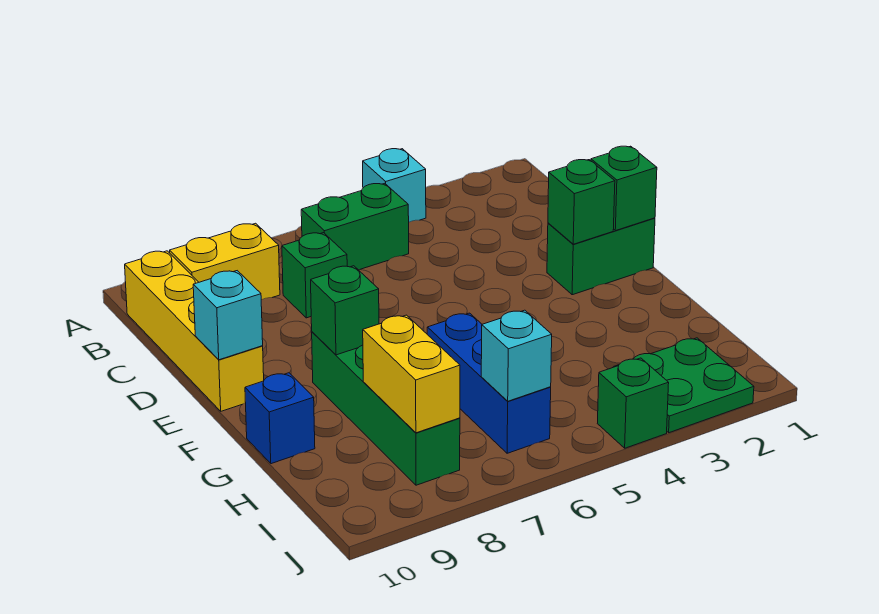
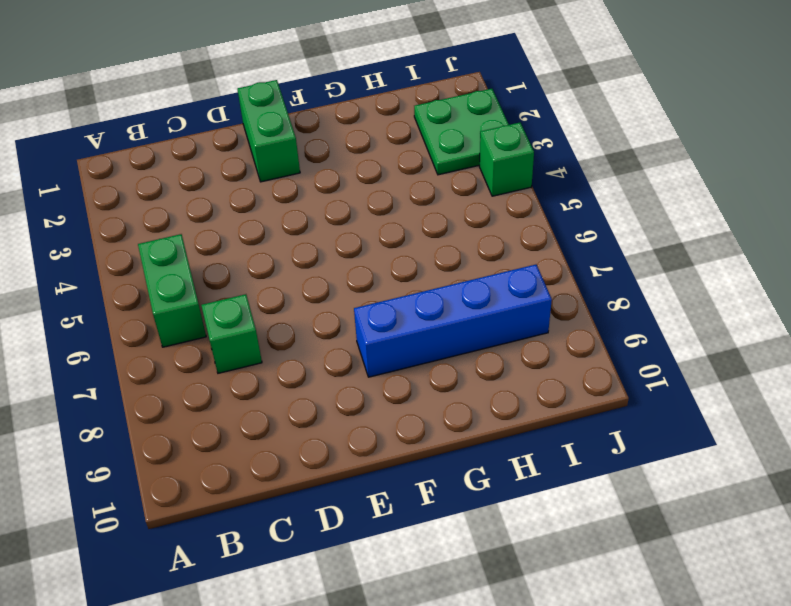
blue 1x4 brick [354,264,552,377] -> green 1x4 brick [312,332,460,485]
none -> cyan 1x1 brick [363,149,426,222]
none -> yellow 1x2 brick [170,223,280,300]
none -> yellow 1x4 brick [125,251,264,411]

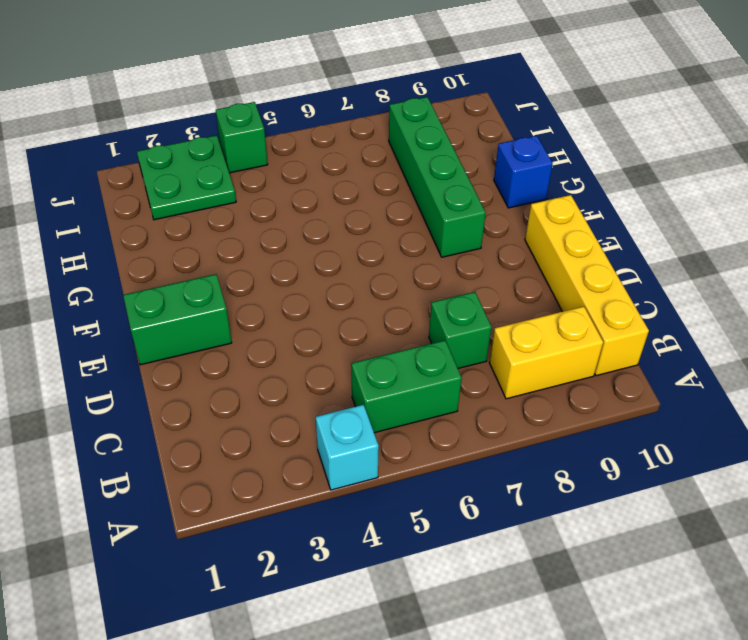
none -> blue 1x3 brick [427,313,551,453]
none -> green 1x1 brick [591,146,657,231]
none -> green 1x1 brick [548,160,615,244]

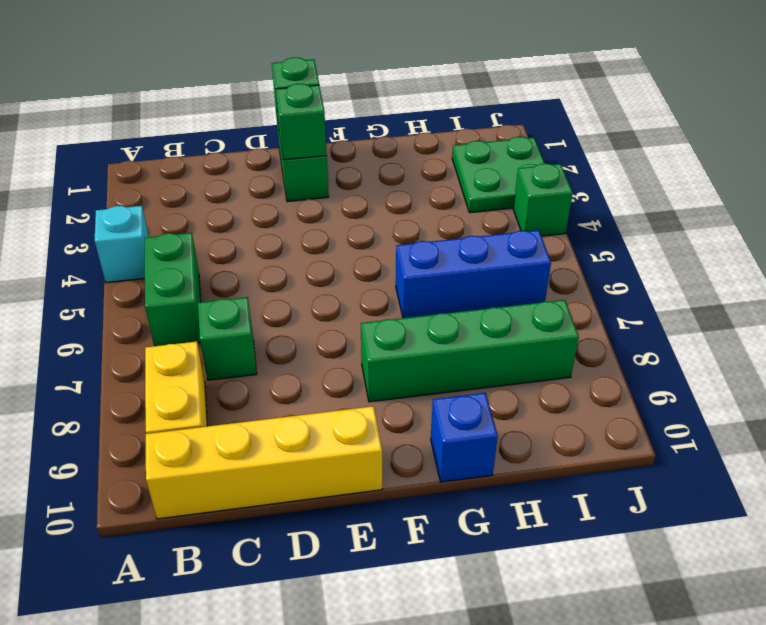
none -> cyan 1x1 brick [193,271,263,360]
none -> green 1x1 brick [311,266,379,355]
none -> yellow 1x2 brick [363,315,460,433]

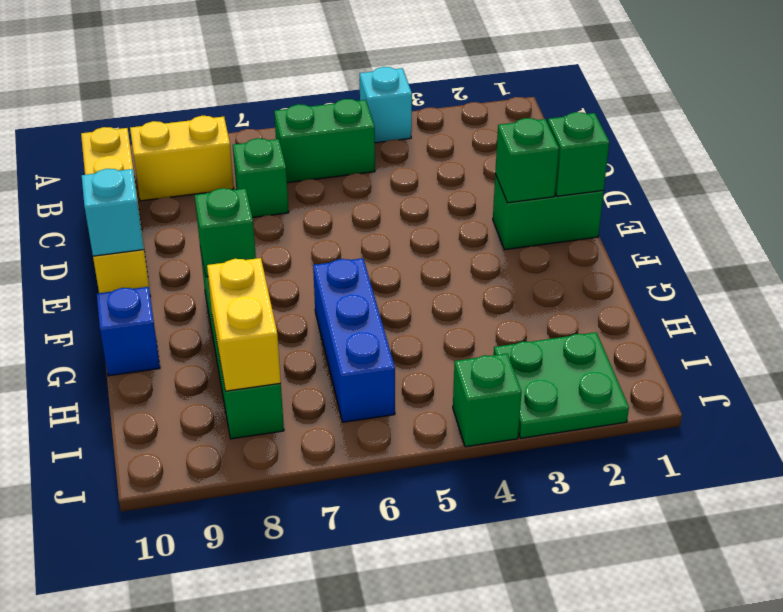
none -> cyan 1x1 brick [481,310,552,401]

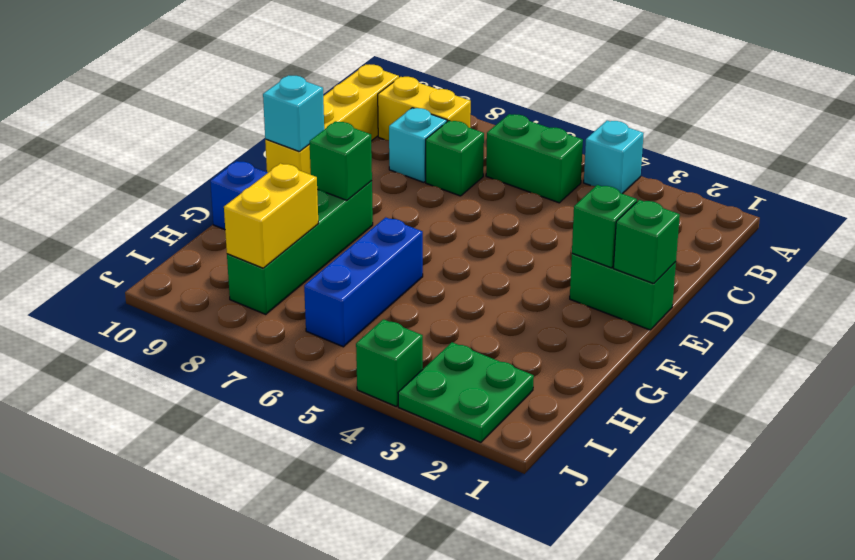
cyan 1x1 brick [389,108,447,182] -> cyan 1x1 brick moved to [481,310,552,401]

